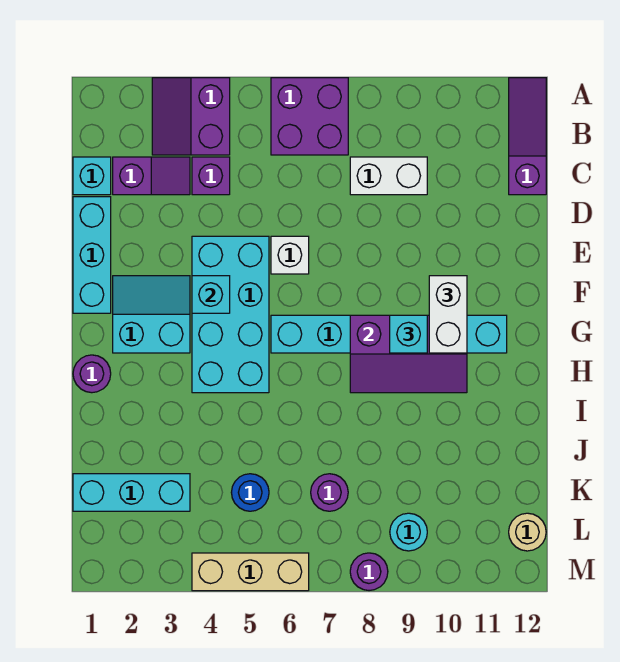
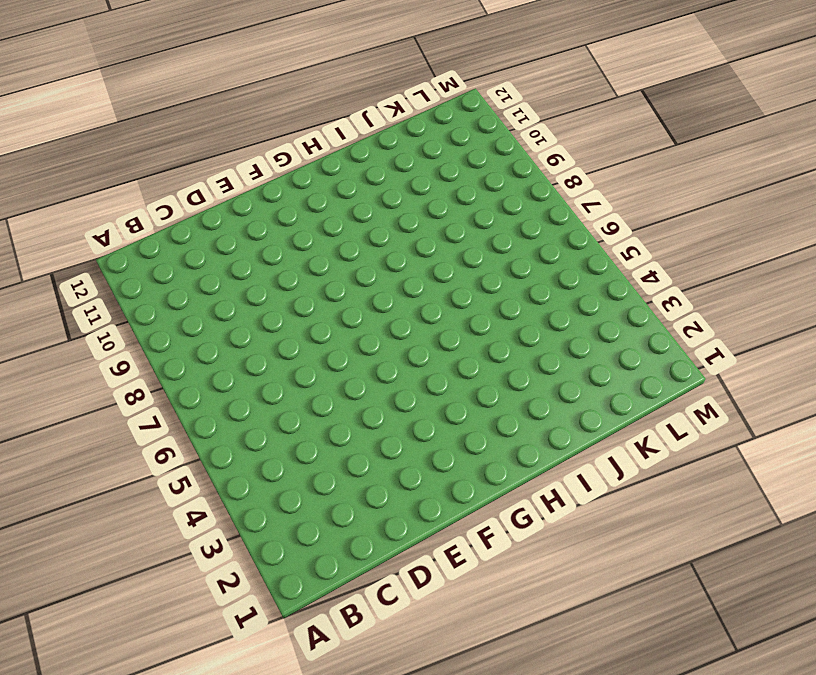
none -> purple 2x2 slope [152,78,230,155]
none -> purple 2x2 brick [271,78,348,155]
none -> purple 1x3 slope [509,78,546,195]

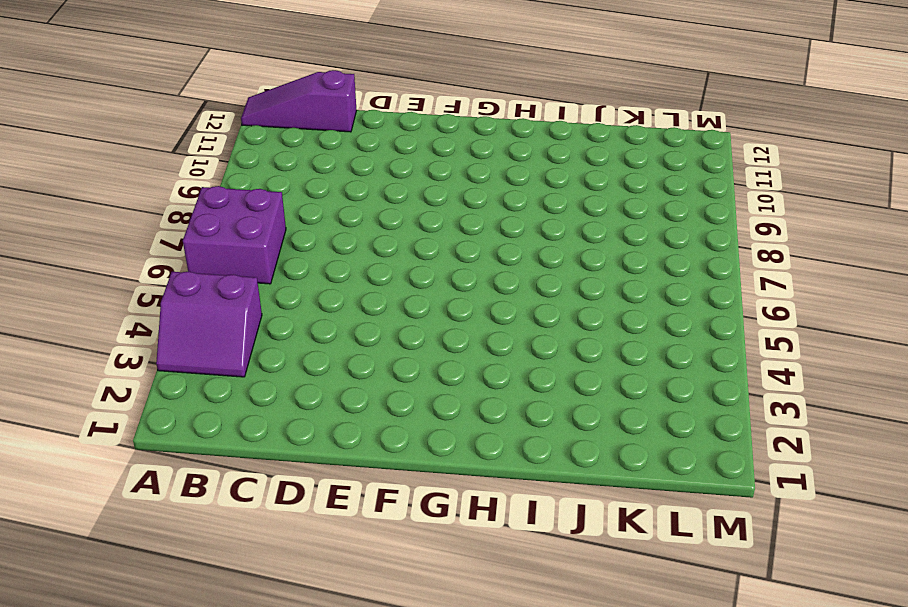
none -> cyan 1x1 brick [73,157,111,195]
none -> purple 1x2 slope [113,157,190,195]
none -> purple 1x1 brick [192,157,230,195]

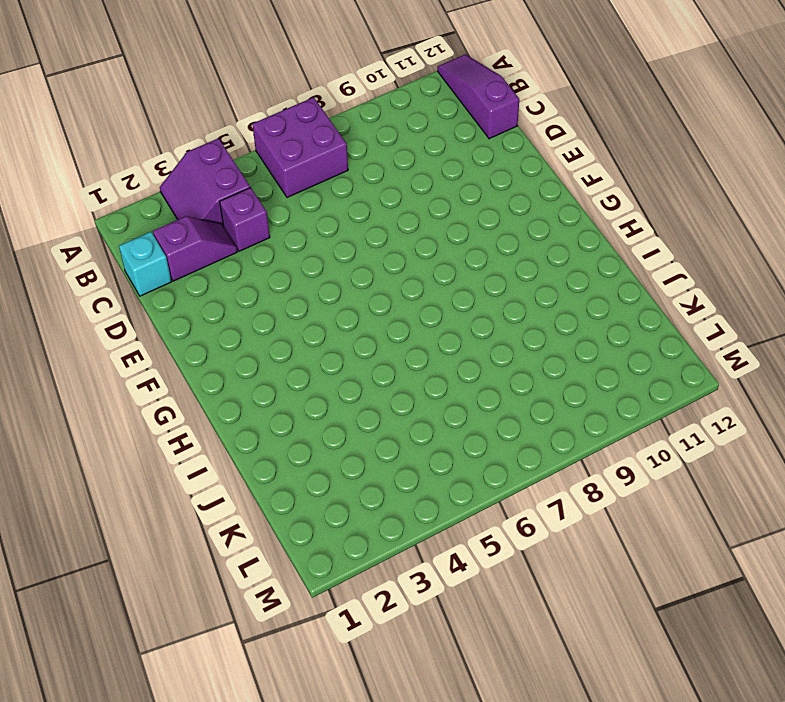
none -> white 1x2 brick [350,157,427,195]
none -> cyan 1x3 brick [73,197,111,313]
none -> cyan 2x4 brick [192,236,269,393]

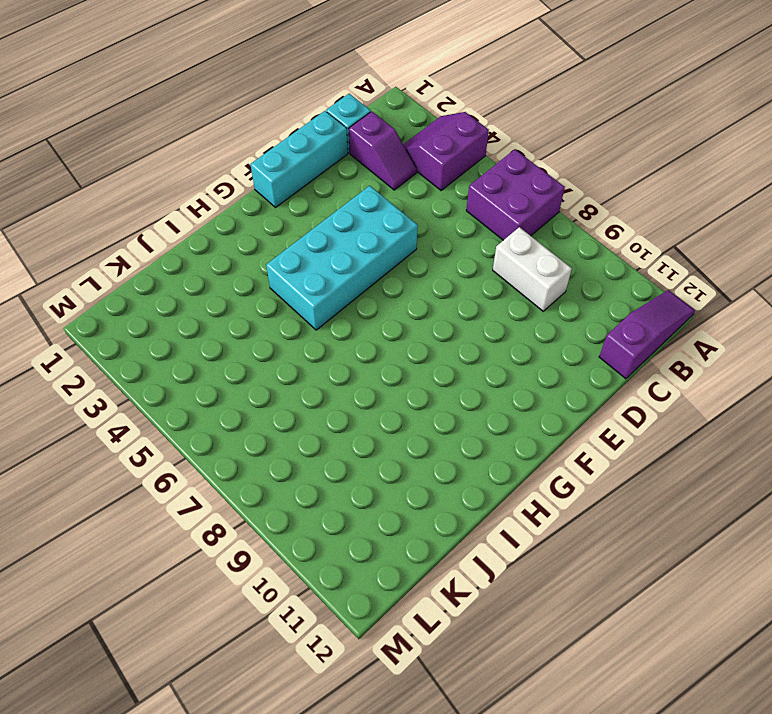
none -> purple 1x1 brick [192,157,230,195]
none -> white 1x1 brick [271,236,309,274]
none -> cyan 2x2 slope [113,276,190,353]

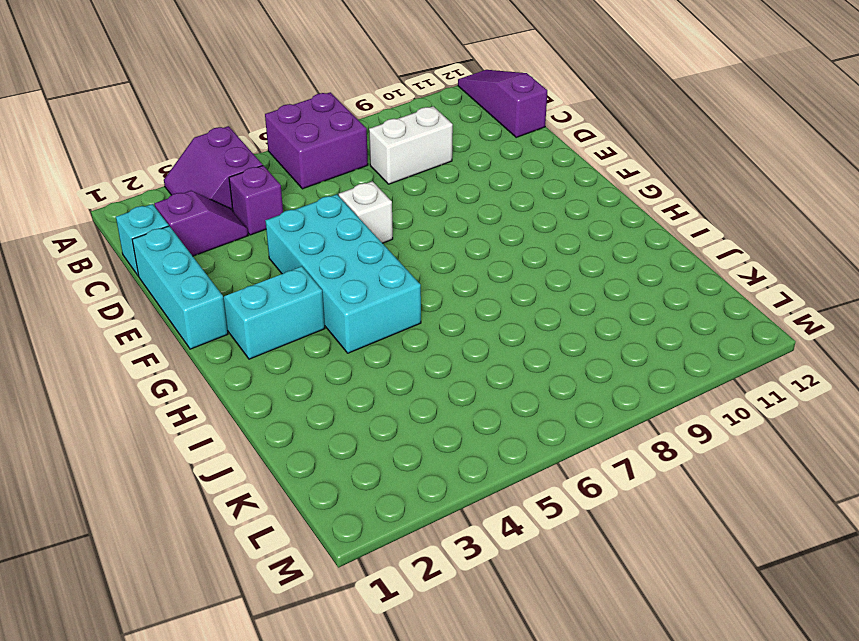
none -> cyan 1x6 brick [271,315,507,353]
none -> purple 1x1 round brick [73,355,111,393]
none -> cyan 1x3 brick [73,474,190,511]

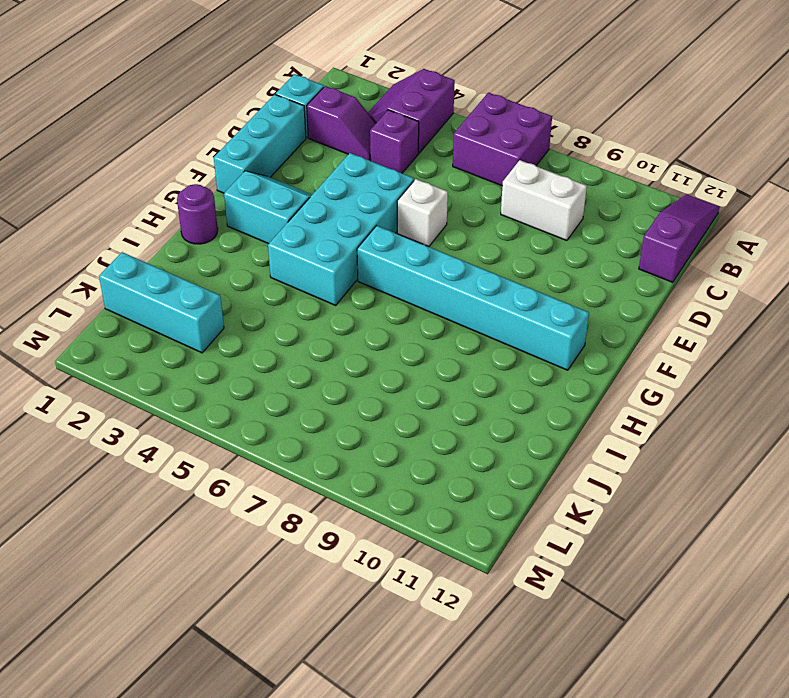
none -> blue 1x1 round brick [231,474,269,511]
none -> purple 1x1 round brick [311,474,348,511]
none -> cyan 1x1 round brick [390,513,427,551]

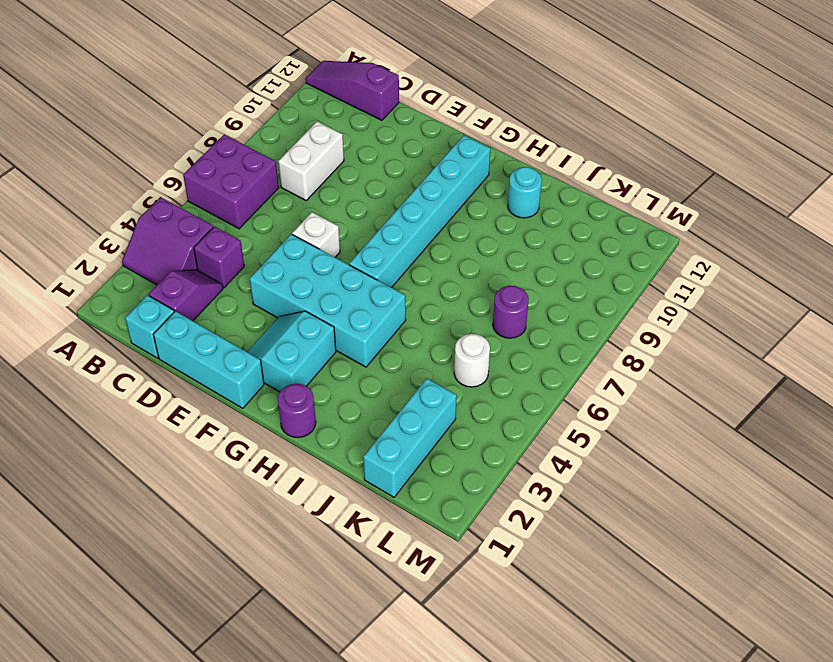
cyan 1x1 round brick [508,167,542,218] -> cyan 1x1 round brick moved to [390,513,427,551]
white 1x1 round brick [454,334,490,387] -> blue 1x1 round brick [231,474,269,511]
none -> tan 1x1 round brick [509,513,546,551]
none -> tan 1x3 brick [192,553,309,591]
none -> purple 1x1 round brick [350,553,388,591]

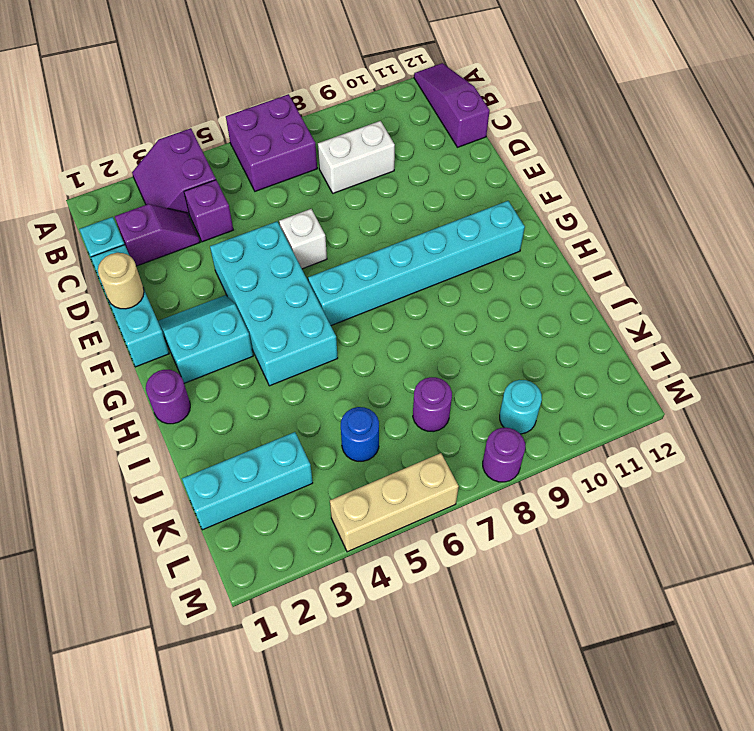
tan 1x1 round brick [98,253,144,309] -> tan 1x1 round brick moved to [509,513,546,551]
none -> cyan 1x1 brick [192,276,230,313]
none -> purple 2x3 slope [350,315,467,393]
none -> white 1x2 brick [429,276,467,353]

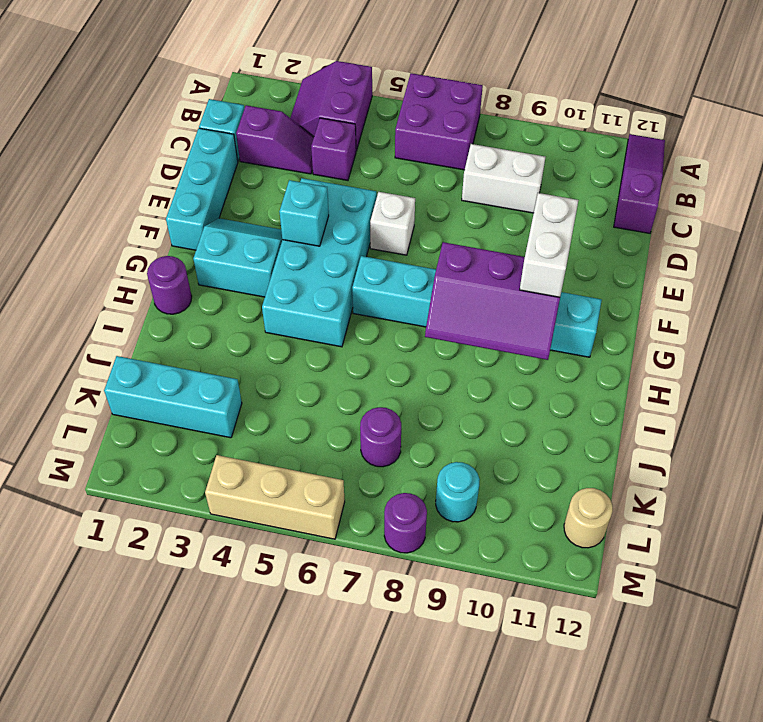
none -> blue 1x1 round brick [231,474,269,511]
none -> cyan 1x1 brick [390,315,427,353]

